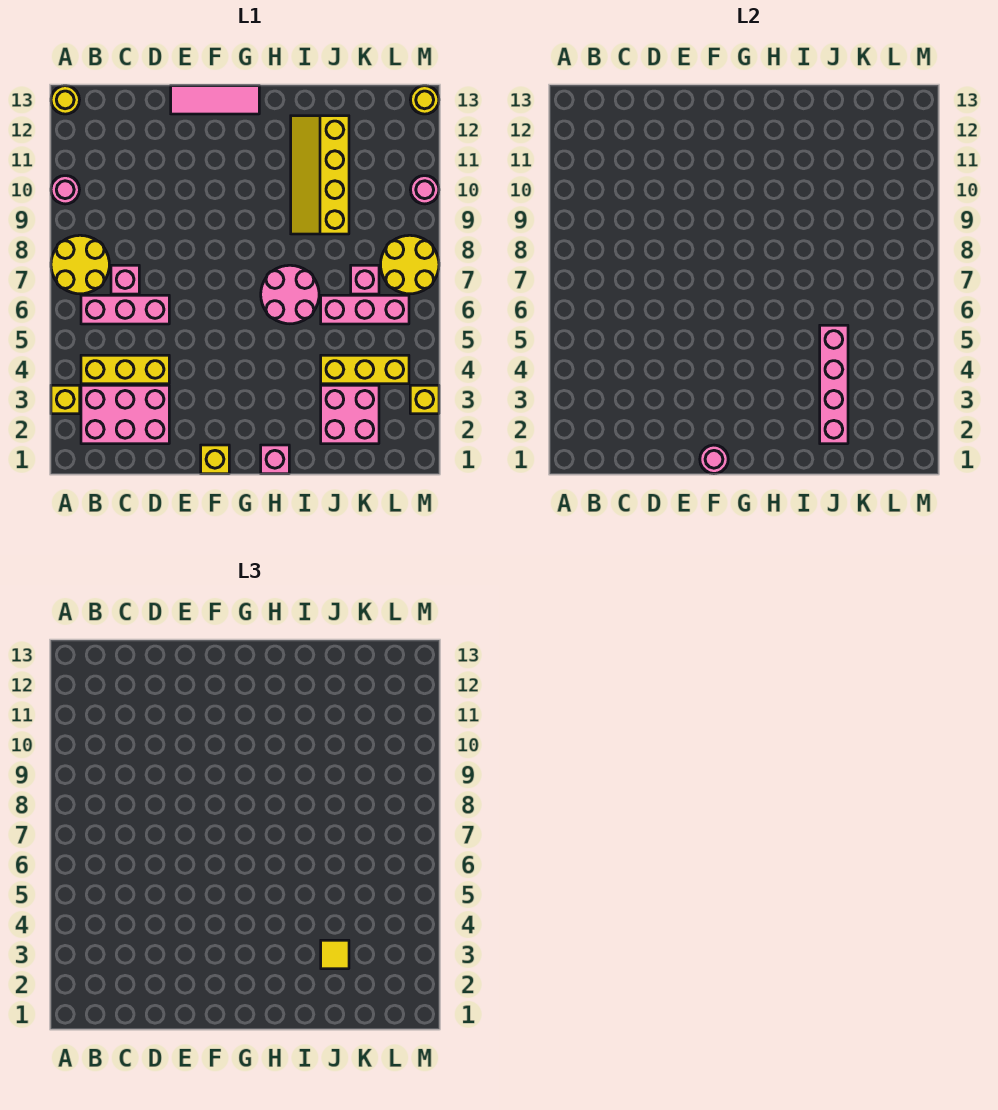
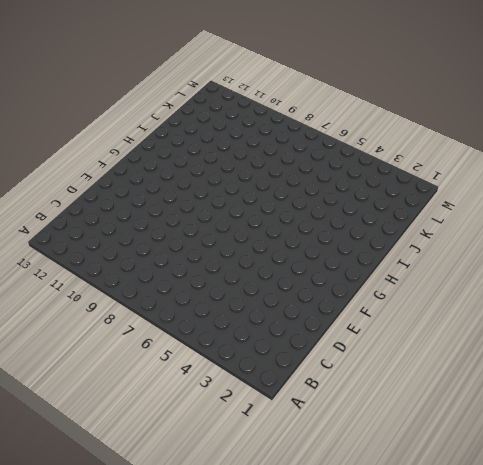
none -> yellow 1x1 brick [51,385,80,414]
none -> yellow 2x2 round brick [51,235,109,294]
none -> pink 1x1 round brick [51,176,79,204]

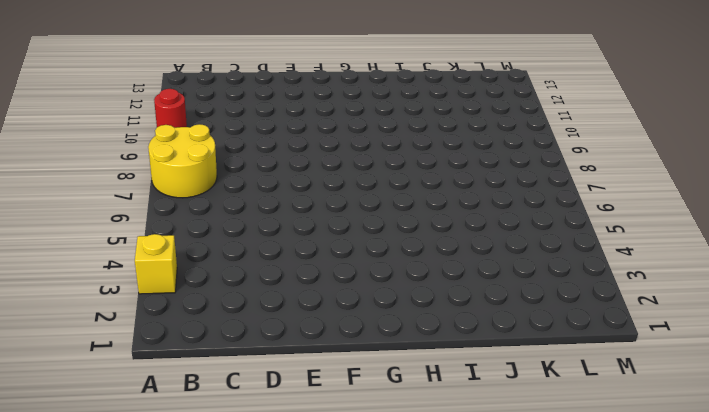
red 1x1 round brick [154,89,187,128] -> pink 1x1 round brick [51,176,79,204]
none -> yellow 1x1 round brick [51,86,79,114]
none -> pink 2x3 brick [81,385,169,444]
none -> yellow 1x3 brick [81,355,169,384]

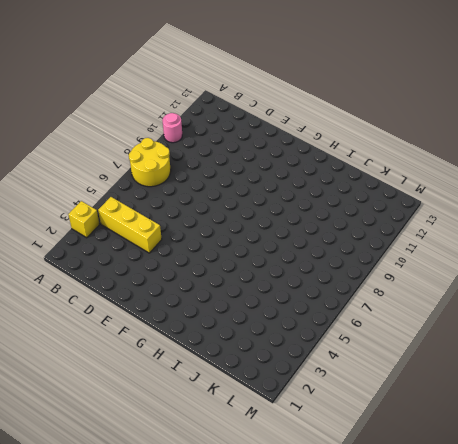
none -> yellow 1x1 round brick [51,86,79,114]
none -> pink 2x3 brick [81,385,169,444]
none -> pink 1x3 brick [81,295,169,324]

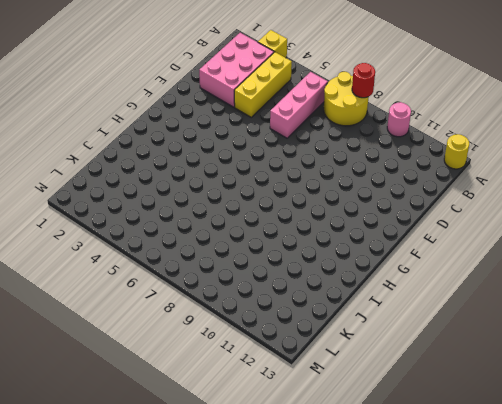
red 1x1 round brick [352,63,375,98] -> none
none -> pink 1x1 brick [111,265,139,294]
none -> pink 1x3 tile [171,86,259,114]
none -> yellow 1x1 brick [201,445,229,474]

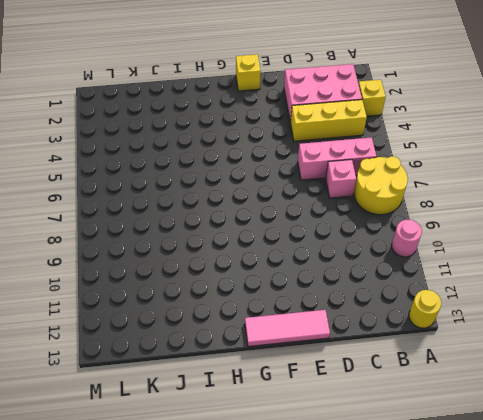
none -> pink 1x1 brick [261,445,289,474]
none -> pink 2x2 round brick [261,265,319,324]
none -> yellow 2x4 slope [291,116,349,234]

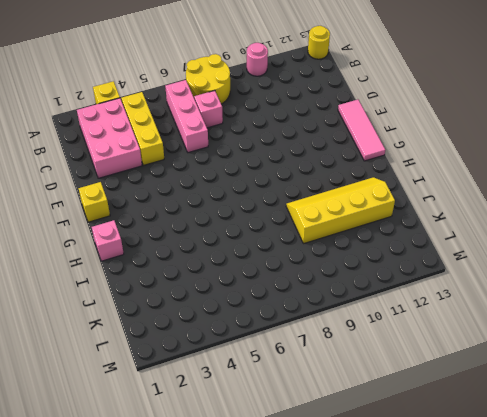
none -> pink 2x2 round brick [261,265,319,324]
none -> pink 2x2 brick [321,385,379,444]
none -> yellow 1x3 brick [321,355,409,384]

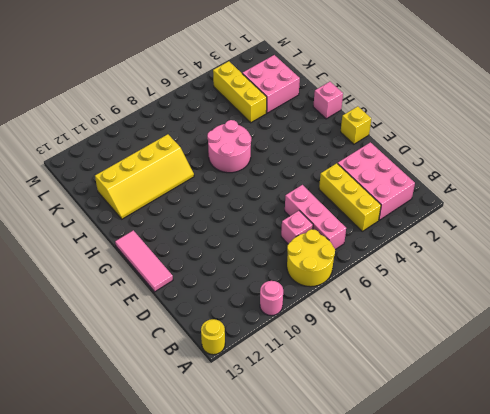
none -> yellow 1x1 brick [51,385,80,414]
none -> pink 1x3 brick [321,295,409,324]
none -> pink 1x1 brick [351,265,379,294]

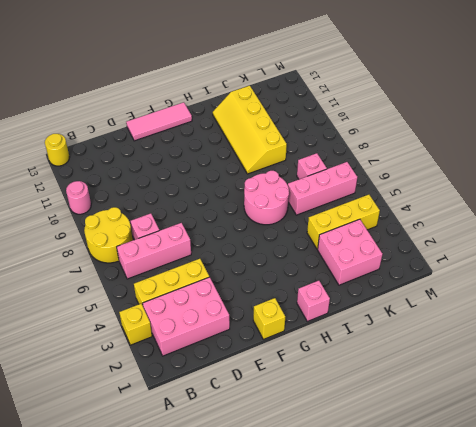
none -> yellow 2x2 round brick [381,235,439,294]
none -> yellow 1x1 brick [410,385,439,414]
none -> pink 1x1 round brick [411,176,439,204]

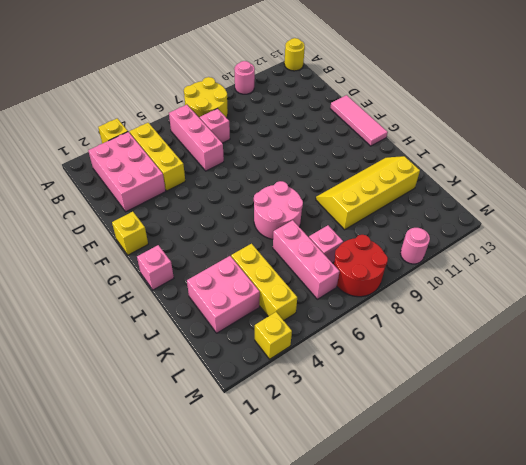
red 2x2 round brick [334,235,388,297] -> yellow 2x2 round brick [381,235,439,294]
none -> yellow 1x1 round brick [411,86,439,114]
none -> pink 1x1 round brick [700,445,728,474]
none -> pink 1x4 brick [820,325,848,444]

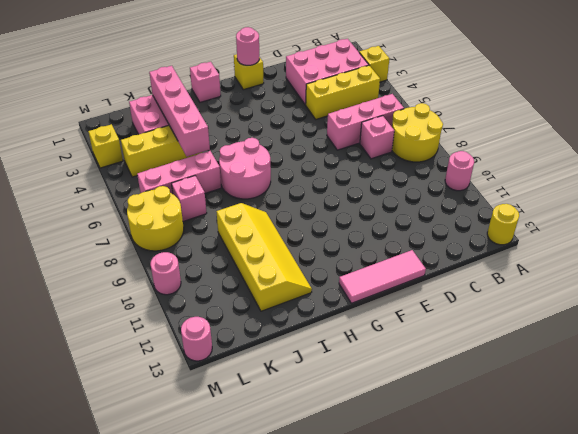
pink 1x1 round brick [181,317,212,361] -> yellow 1x1 round brick [411,86,439,114]
none -> yellow 1x1 tile [321,940,349,969]

